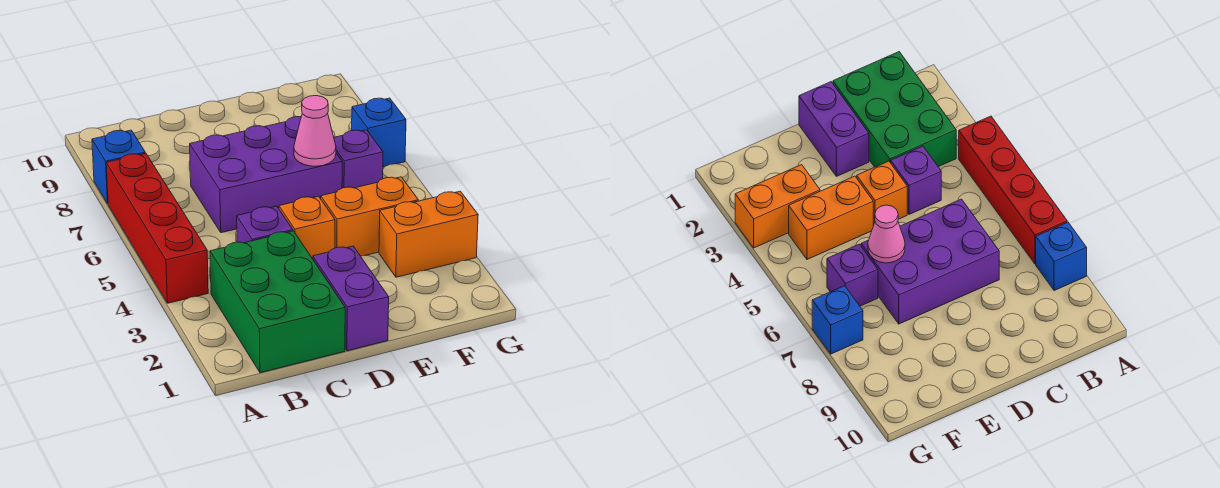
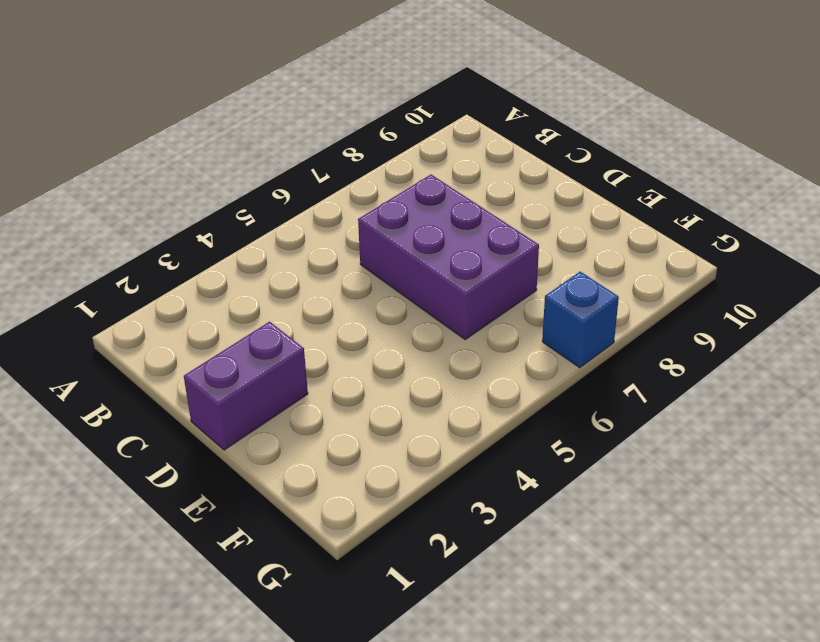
none -> red 1x4 brick [106,153,208,303]
none -> blue 1x1 brick [92,130,145,204]
none -> green 2x3 brick [210,231,345,373]

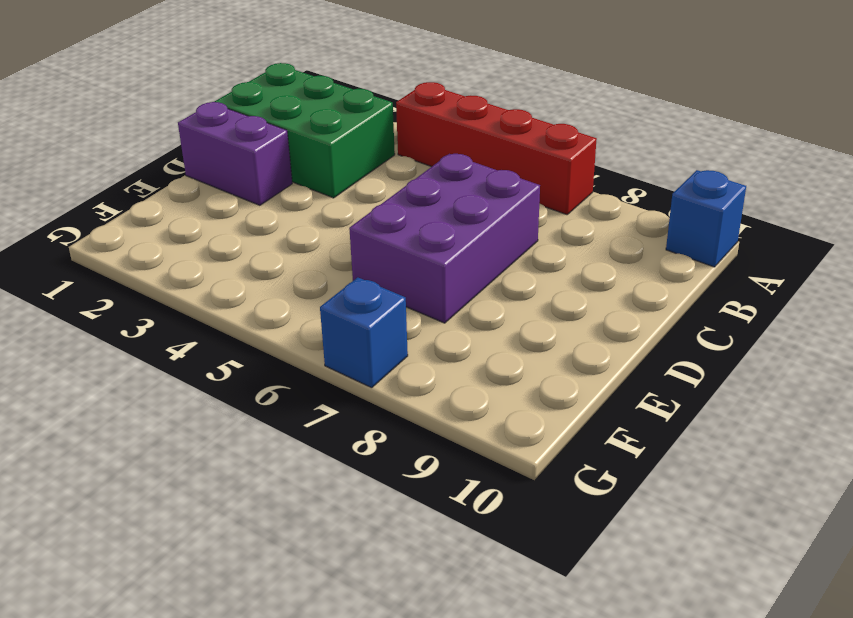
blue 1x1 brick [666,170,746,267] -> blue 1x1 brick moved to [92,130,145,204]
none -> purple 1x1 brick [237,206,293,243]
none -> orange 1x1 brick [279,196,335,259]
none -> orange 1x2 brick [321,177,418,256]

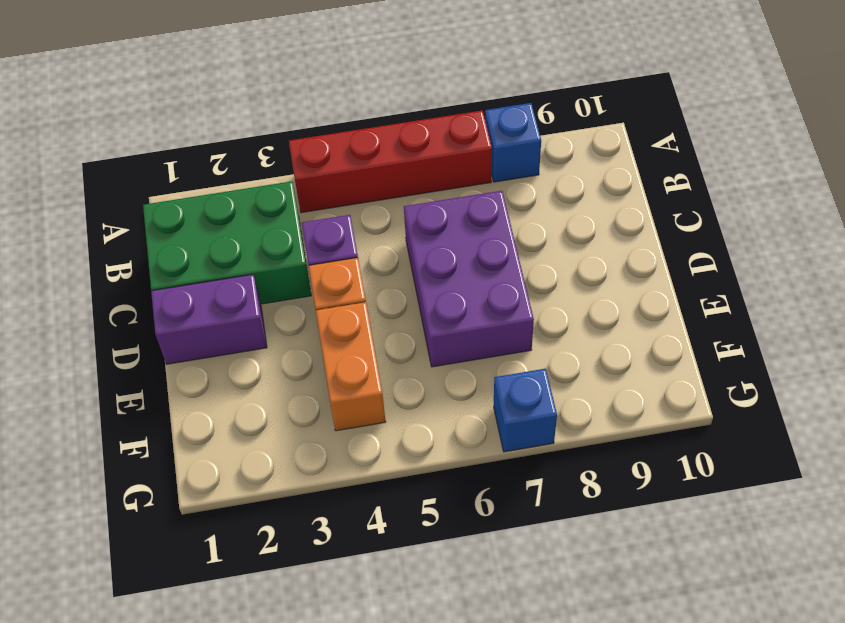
none -> orange 1x2 brick [379,191,478,277]
none -> purple 1x1 brick [334,130,383,188]
none -> pink 1x1 cone [294,96,336,166]

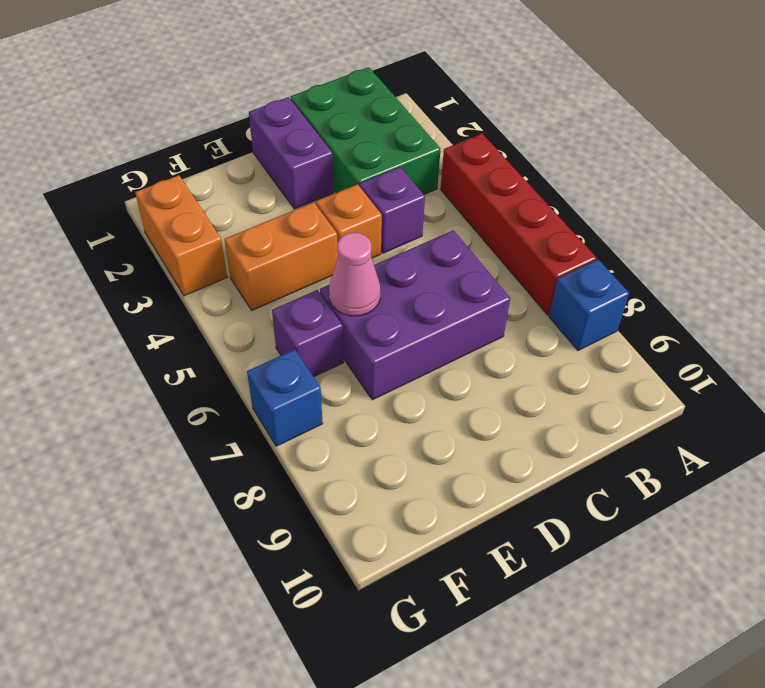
orange 1x2 brick [135,175,227,296] -> orange 1x2 brick turned to [379,191,478,277]

